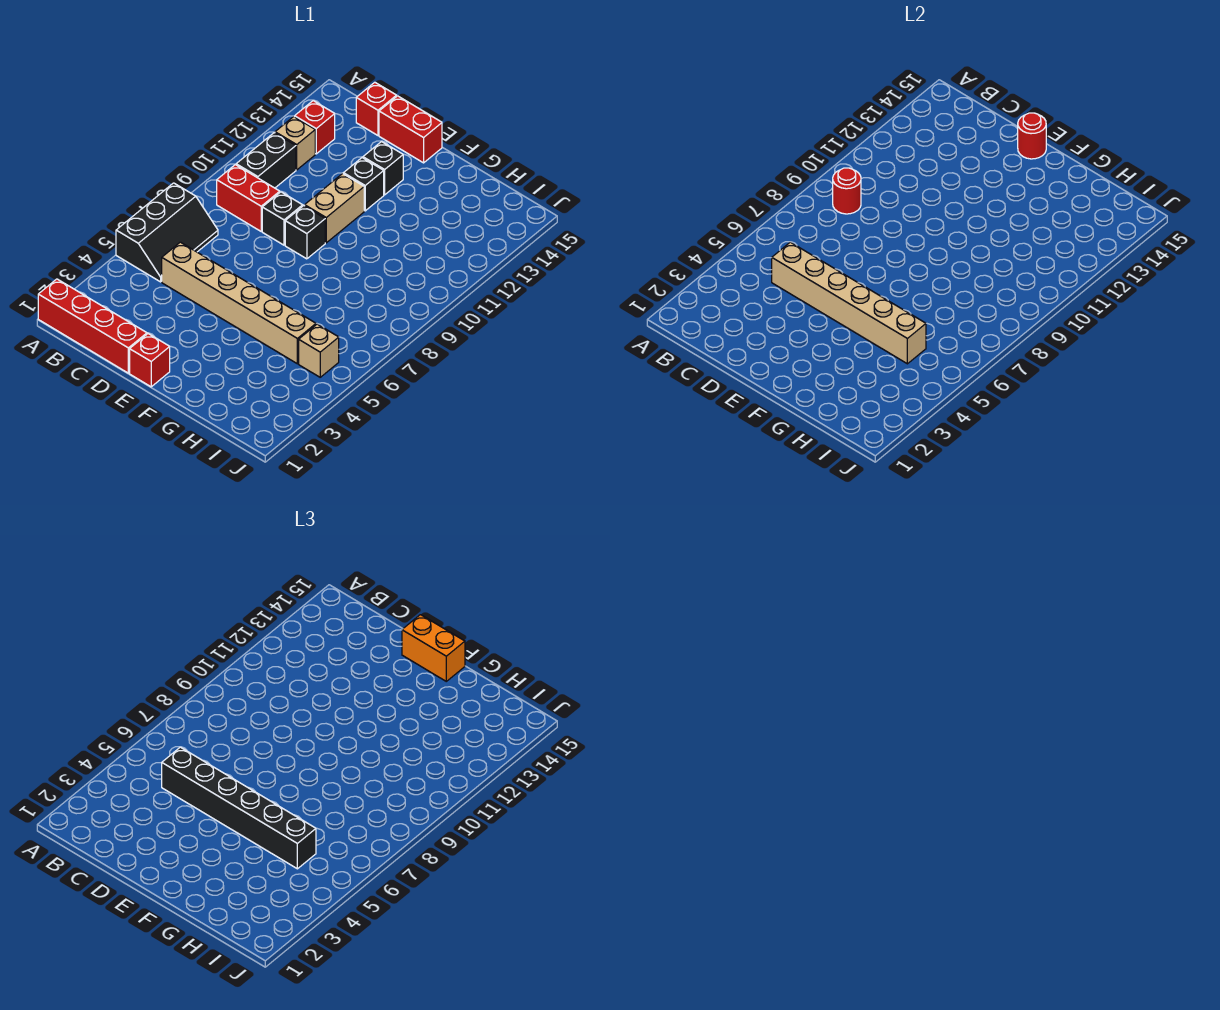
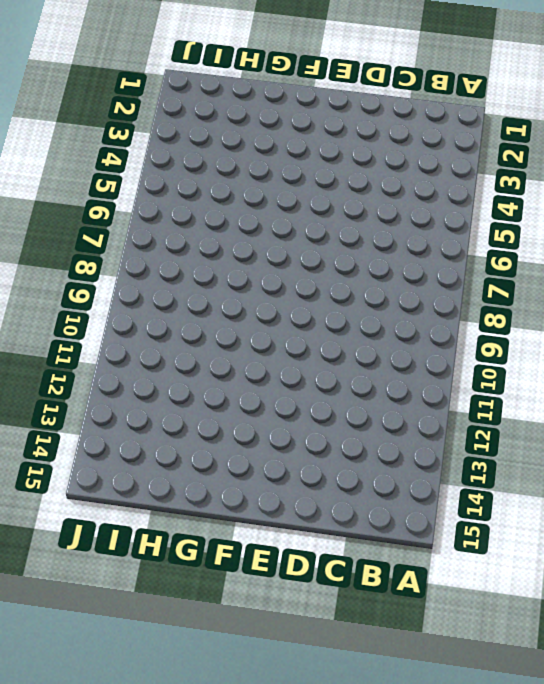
none -> red 1x4 brick [38,279,147,373]
none -> black 2x3 slope [116,183,218,282]
none -> red 1x2 brick [217,165,280,231]

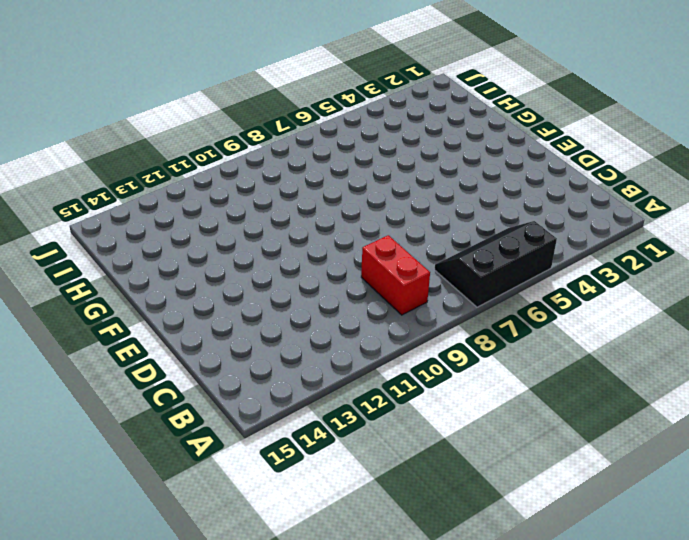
none -> red 1x4 brick [38,279,147,373]
none -> black 1x2 brick [236,133,296,188]
none -> tan 1x1 brick [275,117,315,170]

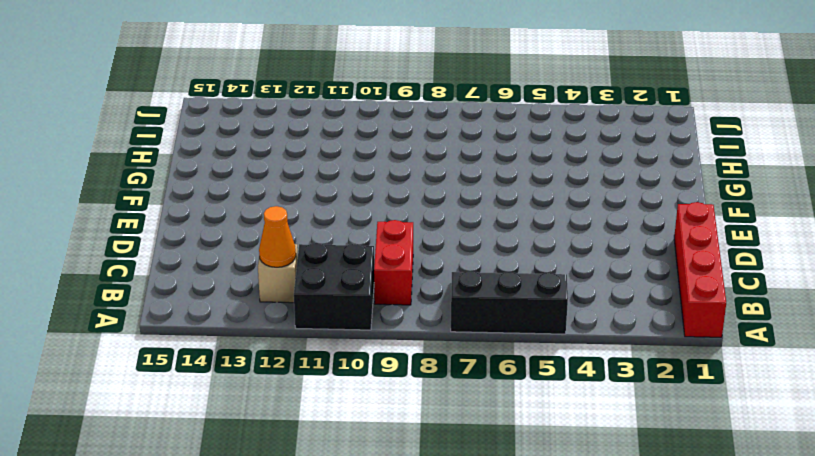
black 2x2 brick [294,243,374,330] -> black 1x2 brick [236,133,296,188]
orange 1x1 cone [259,206,296,267] -> none
none -> red 1x1 brick [295,101,335,154]
none -> tan 1x6 brick [162,242,316,364]
none -> red 1x1 brick [356,82,397,135]

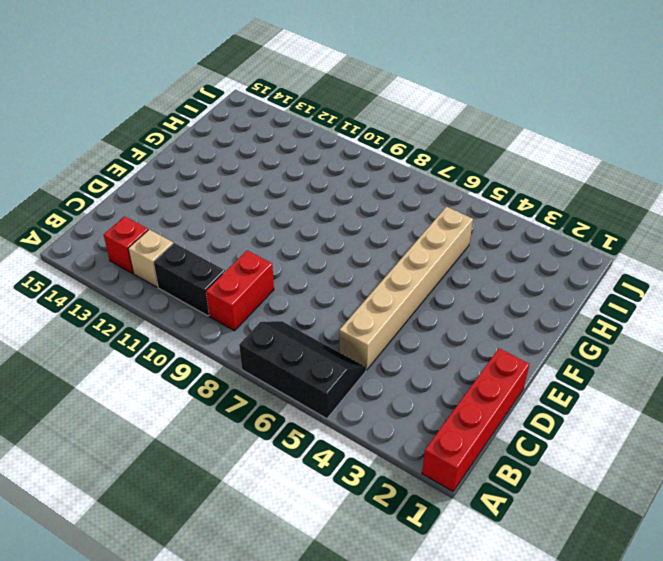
none -> red 1x1 brick [356,82,397,135]
none -> black 1x1 brick [262,192,303,245]
none -> red 1x2 brick [379,96,442,163]

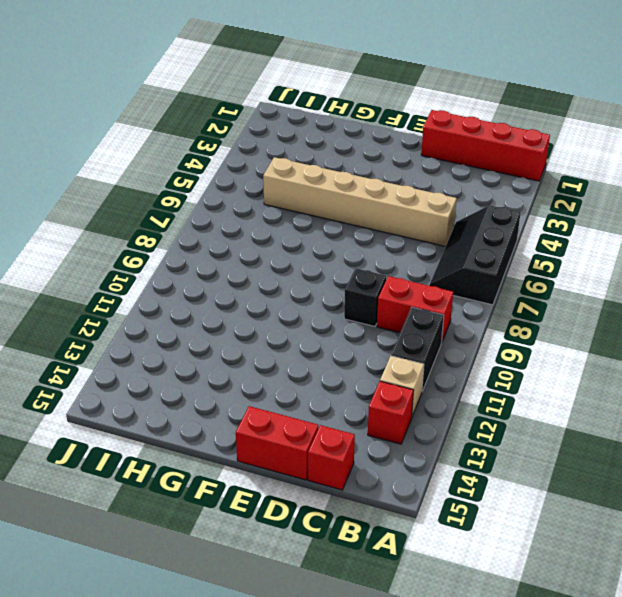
none -> red 1x1 brick [130,334,170,387]
none -> black 1x1 brick [285,206,325,259]
none -> tan 1x2 brick [305,174,364,243]

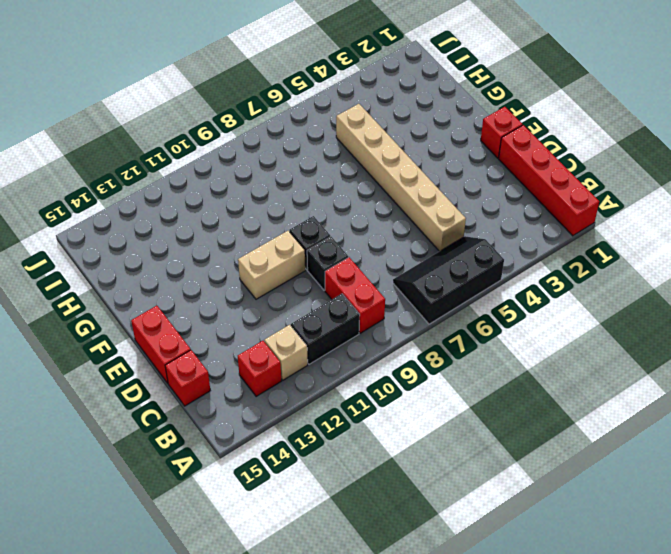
none -> black 1x1 brick [344,158,384,211]
none -> black 1x1 brick [363,142,403,195]
none -> tan 1x1 brick [299,324,339,377]

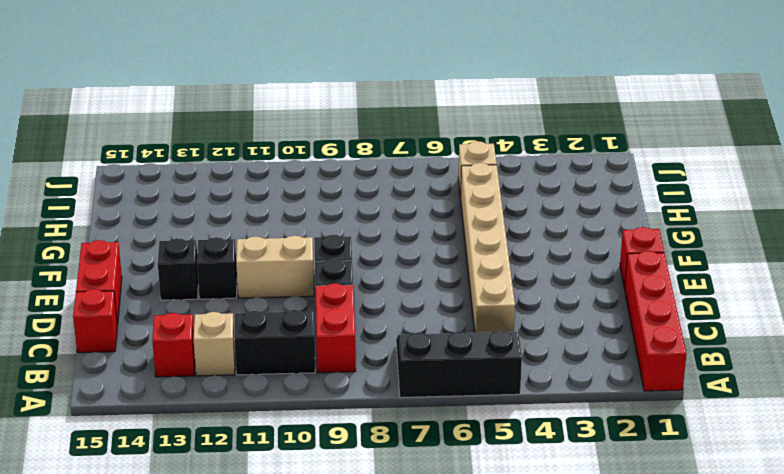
none -> red 1x1 round brick [833,168,861,214]
none -> tan 1x6 brick [772,242,926,364]
none -> red 1x1 round brick [1018,113,1046,159]

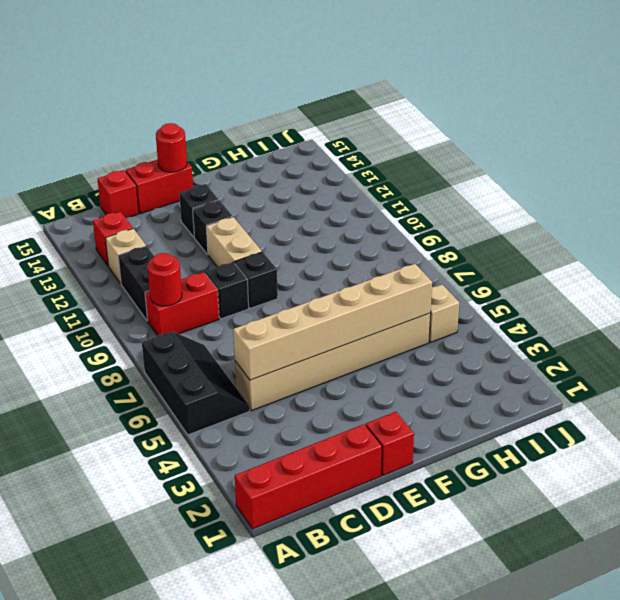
none -> black 1x6 brick [162,747,316,869]
none -> orange 1x2 brick [402,615,465,681]

